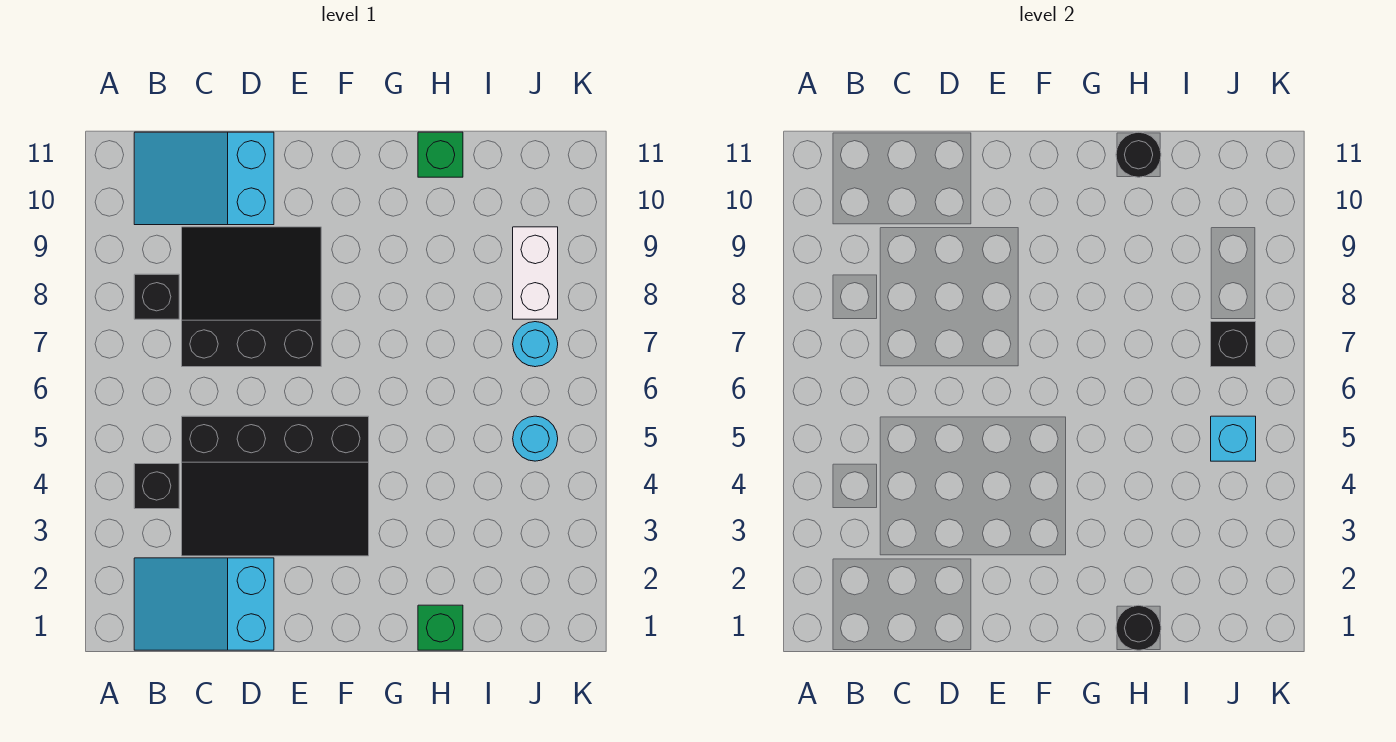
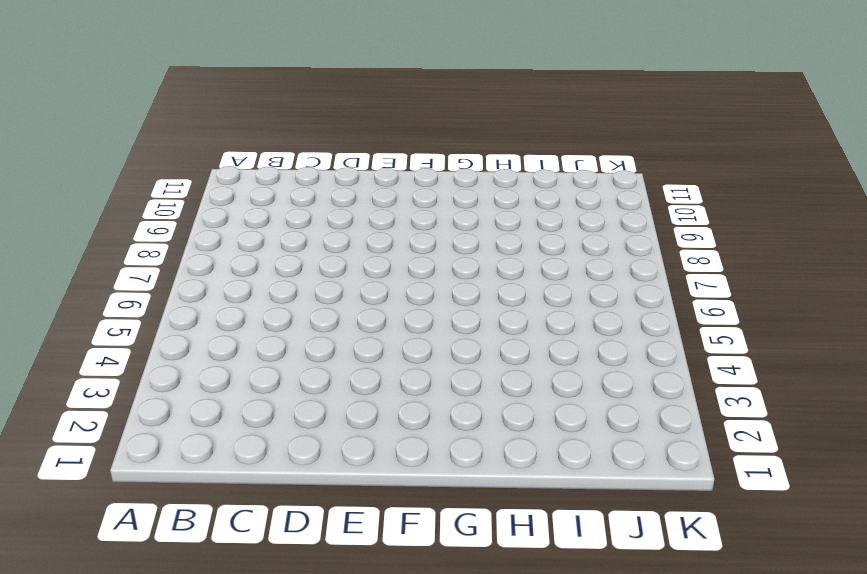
none -> cyan 2x3 slope [134,558,274,650]
none -> black 1x1 brick [134,464,179,509]
none -> black 1x1 brick [134,274,179,319]

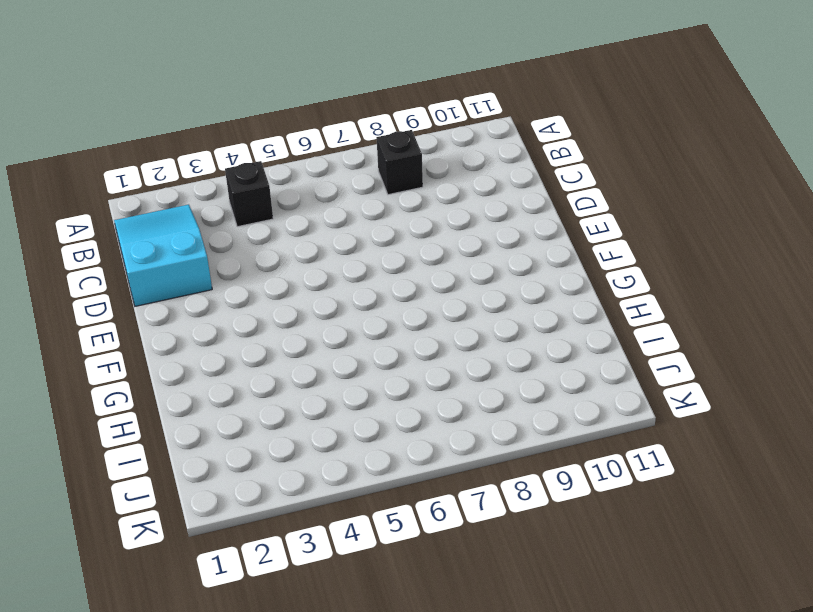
none -> cyan 2x3 slope [134,132,274,225]
none -> black 3x4 slope [182,416,369,556]
none -> black 3x3 slope [182,227,321,367]

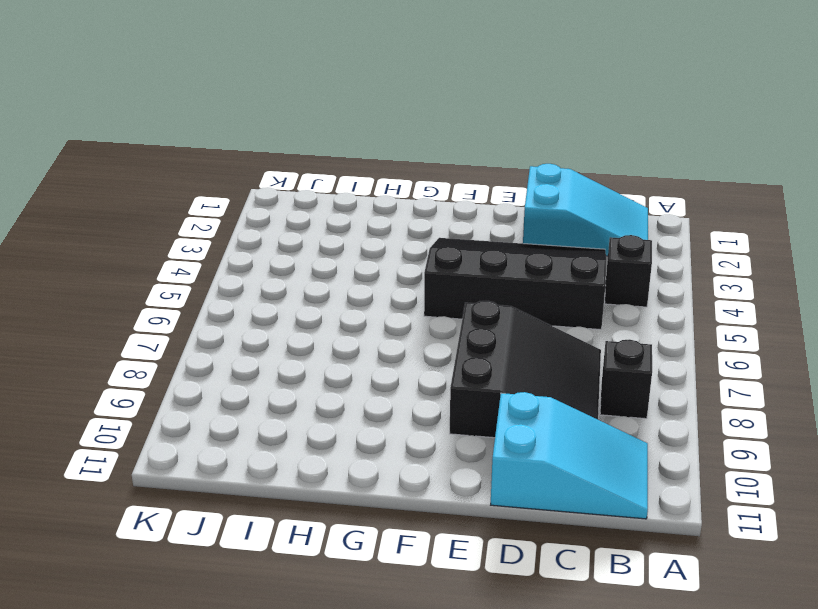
black 3x3 slope [450,301,601,438] -> black 3x3 slope turned to [182,227,321,367]
none -> green 1x1 brick [418,605,463,650]
none -> green 1x1 brick [418,132,463,177]
none -> cyan 1x1 round brick [513,416,558,461]

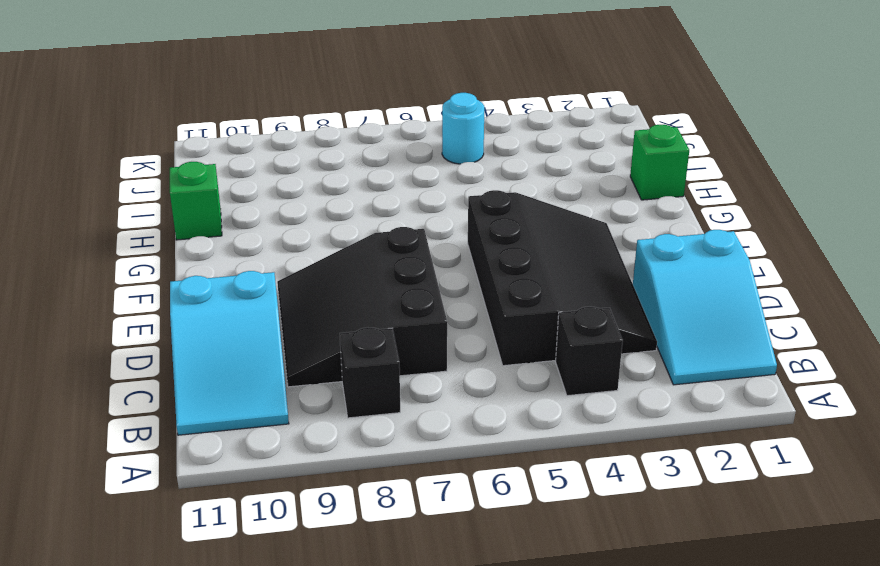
none -> cyan 1x1 round brick [513,322,558,367]
none -> white 1x2 brick [513,227,558,319]
none -> black 1x1 round brick [1116,605,1161,650]

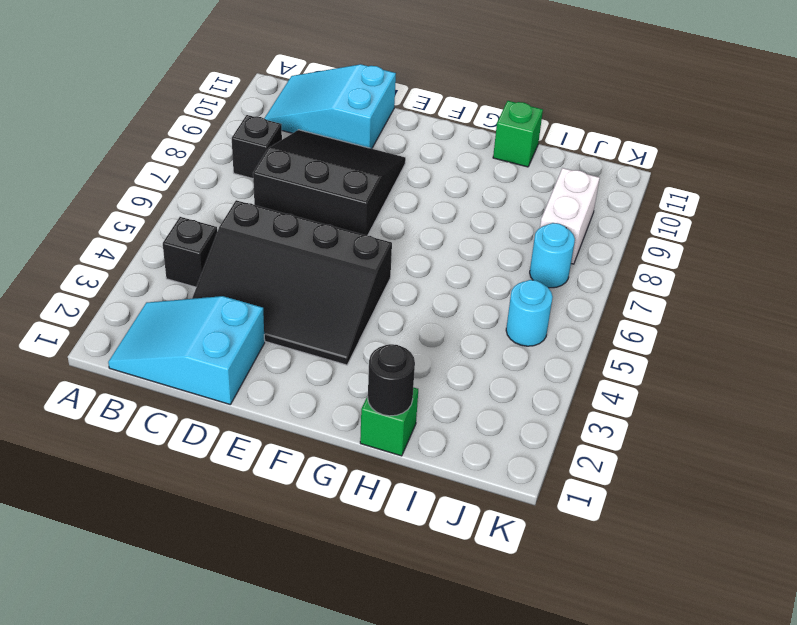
none -> black 1x1 round brick [1116,132,1161,177]
none -> cyan 1x1 brick [1211,416,1256,461]
none -> black 1x1 brick [1211,322,1256,367]

